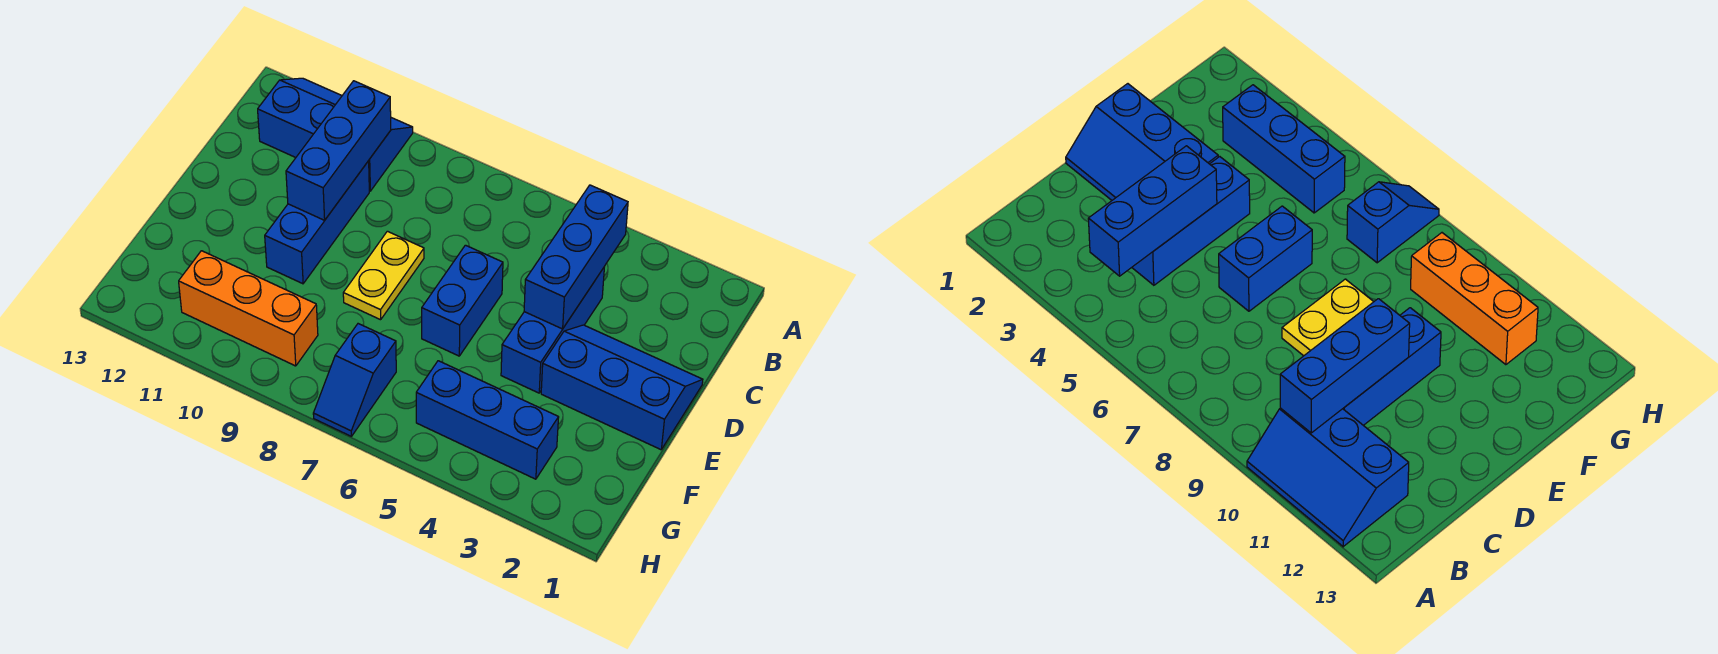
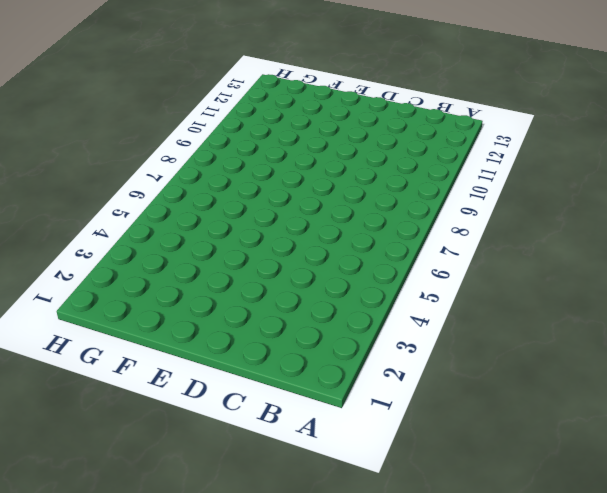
none -> blue 2x3 slope [258,78,413,191]
none -> blue 1x3 brick [501,268,604,393]

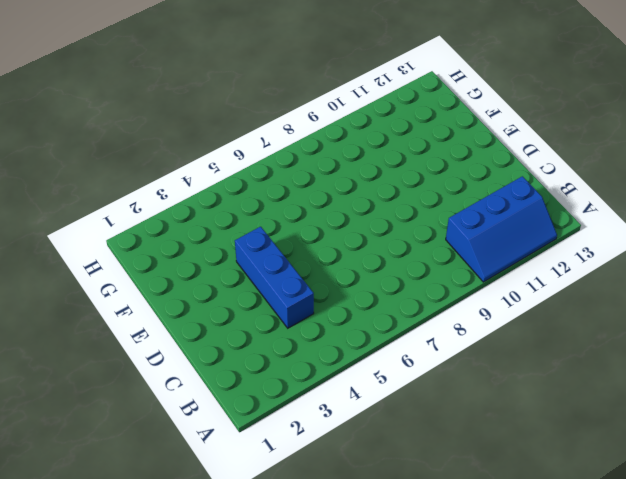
none -> blue 1x3 brick [265,161,369,284]
none -> blue 2x3 slope [541,325,703,450]

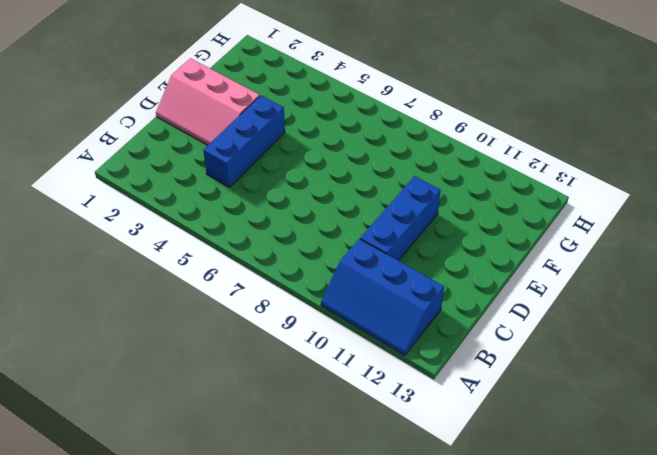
pink 2x3 slope [156,58,260,145] -> blue 2x3 slope [541,325,703,450]
none -> blue 1x2 brick [422,245,503,356]
none -> yellow 1x2 plate [343,231,424,320]

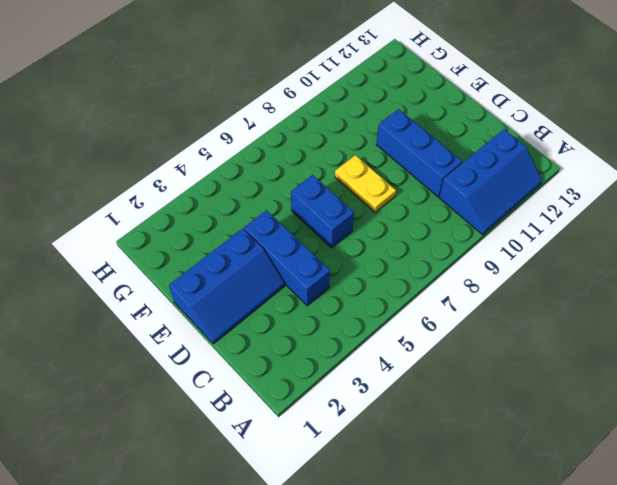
none -> blue 1x3 brick [416,361,559,479]
none -> blue 1x2 slope [313,324,396,436]

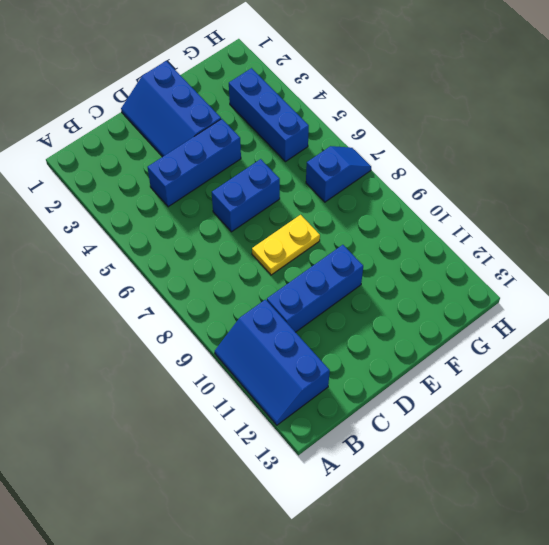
none -> orange 1x3 brick [179,251,318,366]
none -> blue 1x3 brick [524,185,628,329]

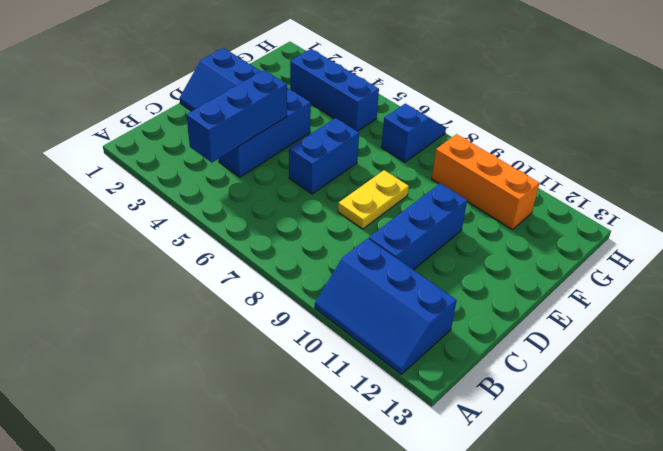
none -> blue 1x3 brick [286,81,391,220]

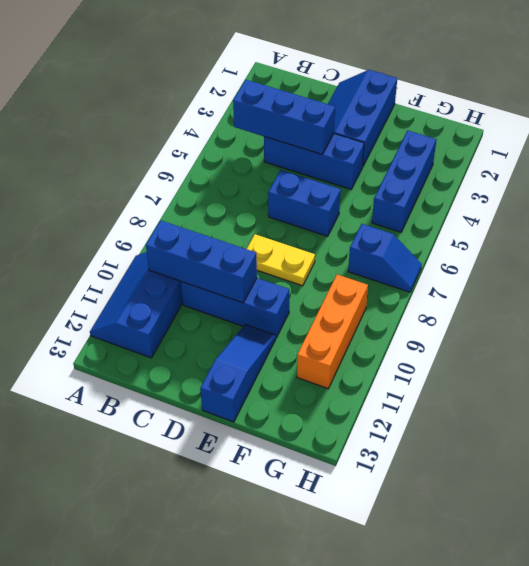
blue 1x3 slope [200,325,276,422] -> none

